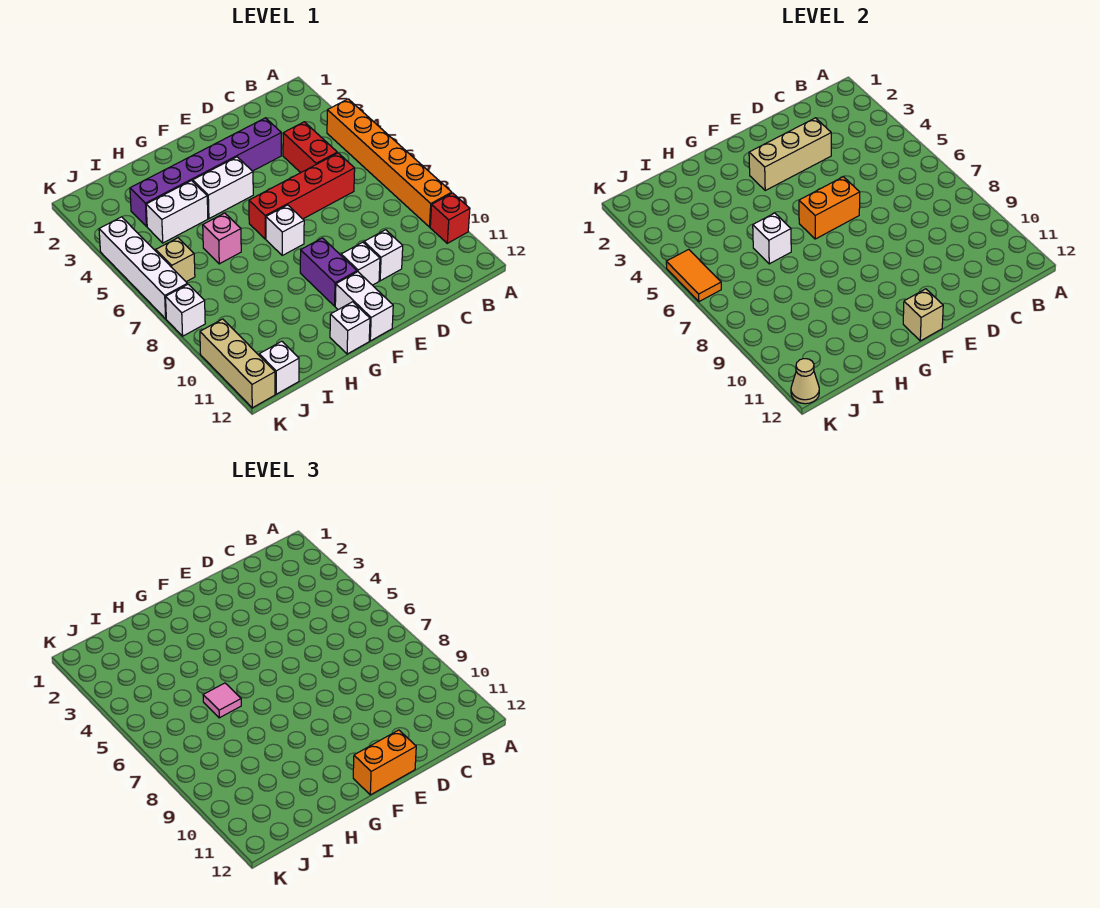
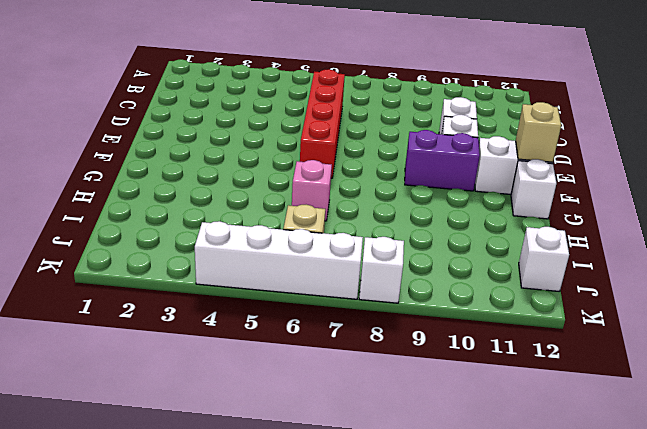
none -> orange 1x6 brick [327,99,452,227]
none -> red 1x1 brick [430,193,470,243]
none -> red 1x2 brick [283,122,337,173]

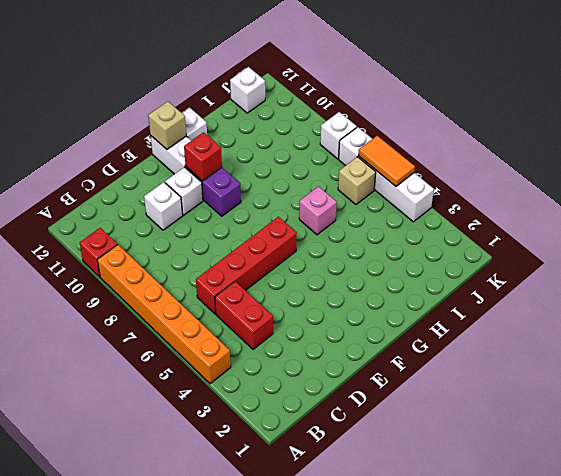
red 1x1 brick [184,132,222,181] -> none
none -> purple 1x6 brick [130,118,281,227]
none -> white 1x2 brick [193,157,253,219]
none -> white 1x1 brick [266,205,304,255]

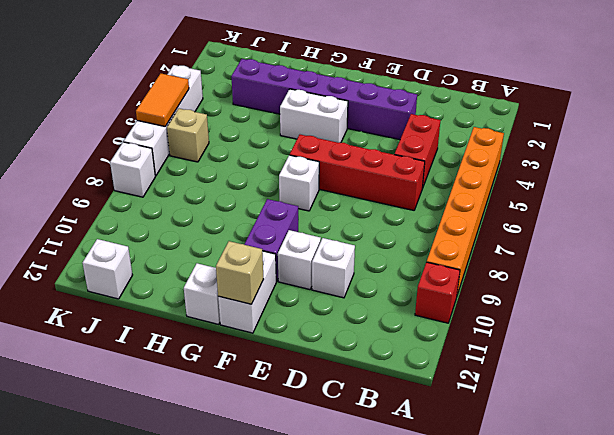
none -> white 1x2 brick [146,181,208,243]
none -> pink 1x1 brick [203,213,241,264]
none -> tan 1x3 brick [200,319,275,408]

